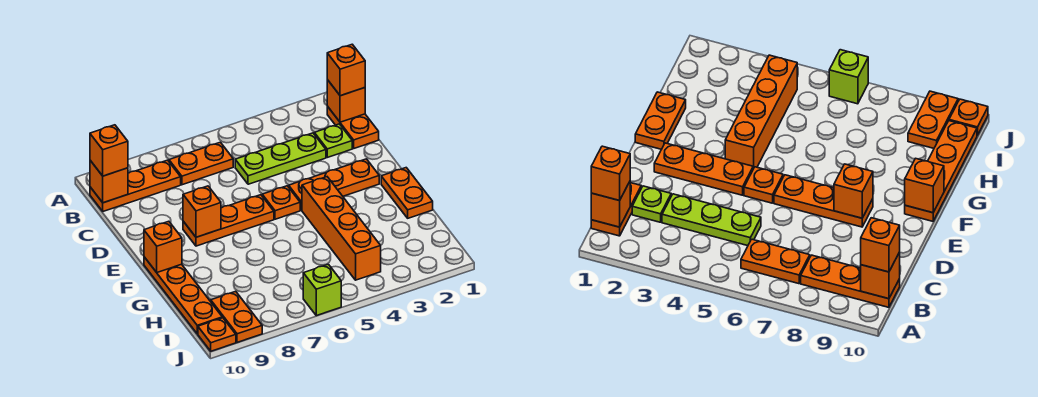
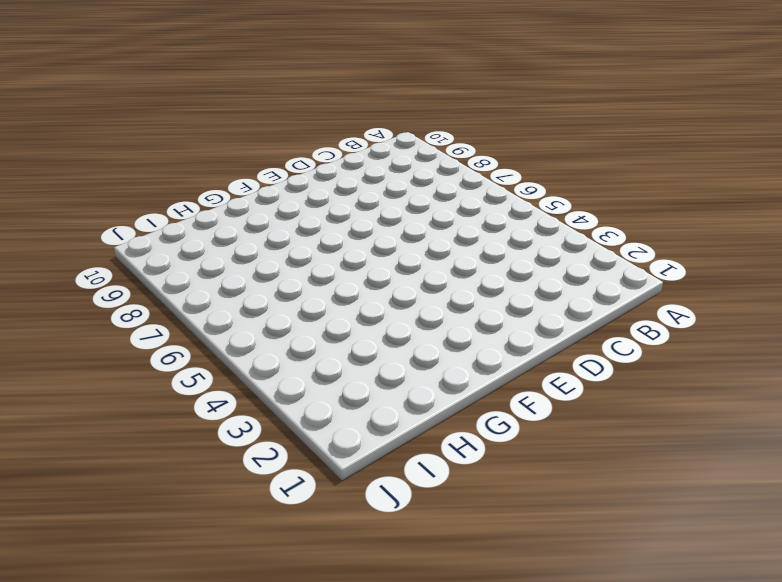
none -> orange 1x2 plate [327,106,379,148]
none -> orange 1x2 plate [169,142,233,185]
none -> orange 1x3 plate [90,160,181,211]

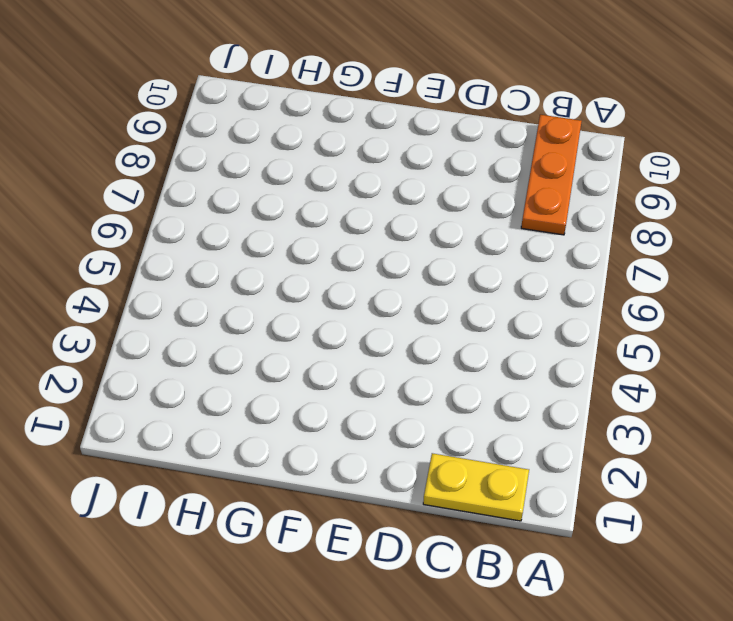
yellow 1x2 plate [423,453,529,521] -> orange 1x2 plate [327,106,379,148]
none -> orange 1x2 plate [169,142,233,185]
none -> lime 1x1 plate [314,124,352,157]
none -> lime 1x3 plate [235,133,326,184]

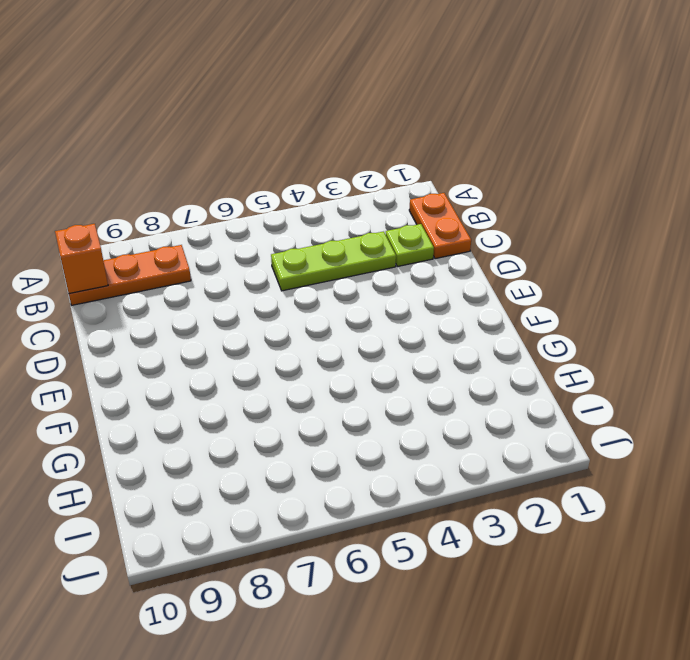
none -> orange 1x2 plate [169,142,233,185]
none -> orange 1x3 plate [289,159,379,210]
none -> orange 1x1 plate [262,186,300,219]

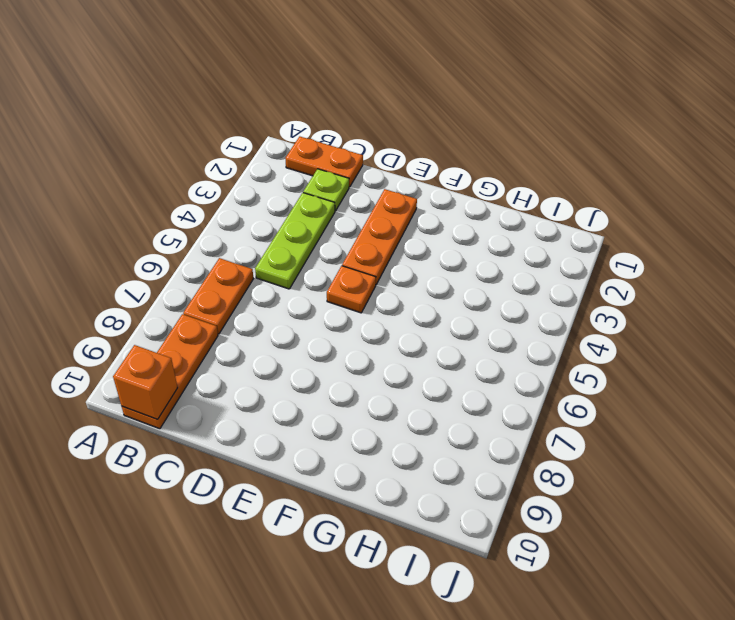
none -> orange 1x3 plate [183,195,274,246]
none -> orange 1x2 plate [381,168,433,218]
none -> orange 1x4 brick [302,177,381,280]

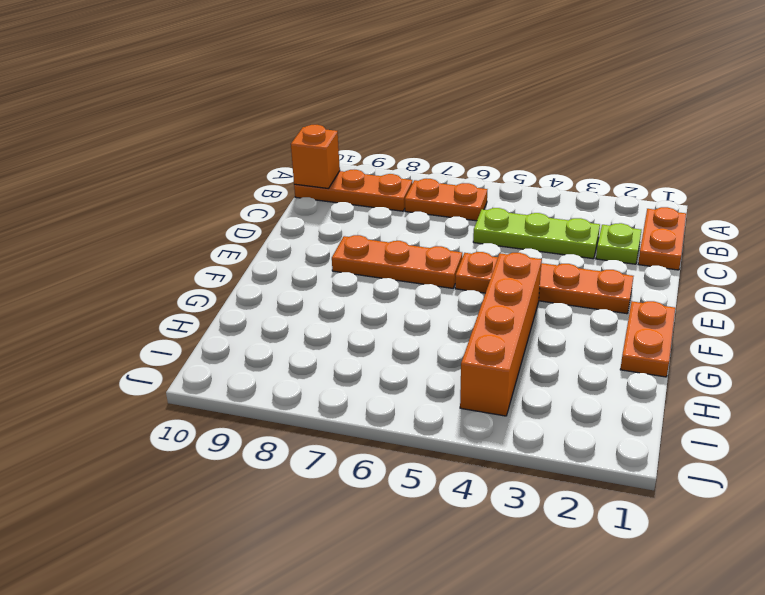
none -> orange 1x4 plate [144,257,222,334]
none -> orange 1x2 plate [211,291,262,342]
none -> lime 1x1 brick [303,264,341,316]

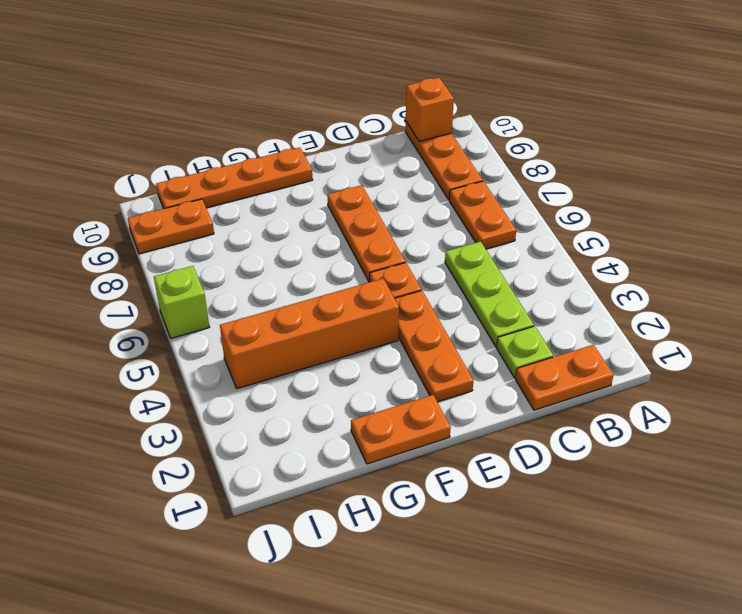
none -> orange 1x1 plate [198,318,236,351]
none -> orange 1x1 brick [327,80,365,122]
none -> orange 1x1 brick [183,186,221,237]

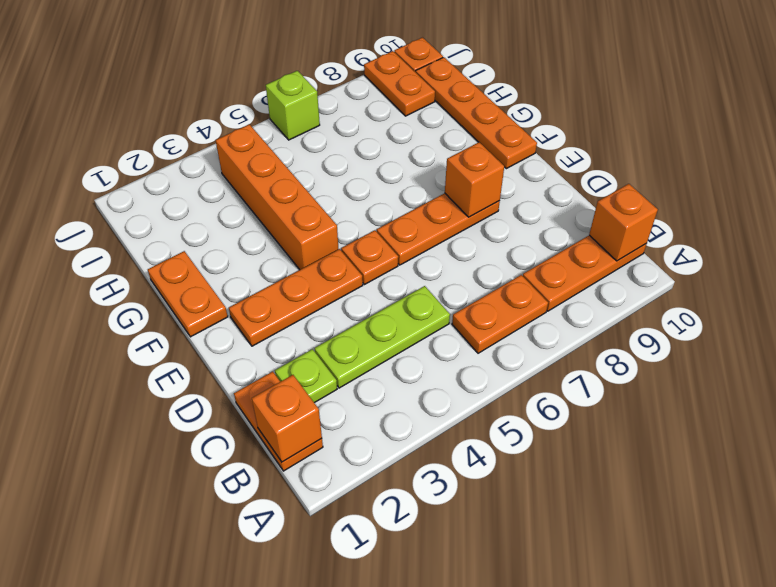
none -> orange 1x1 brick [144,221,182,272]
none -> orange 1x1 brick [327,44,365,96]
none -> orange 1x1 brick [90,125,128,176]

